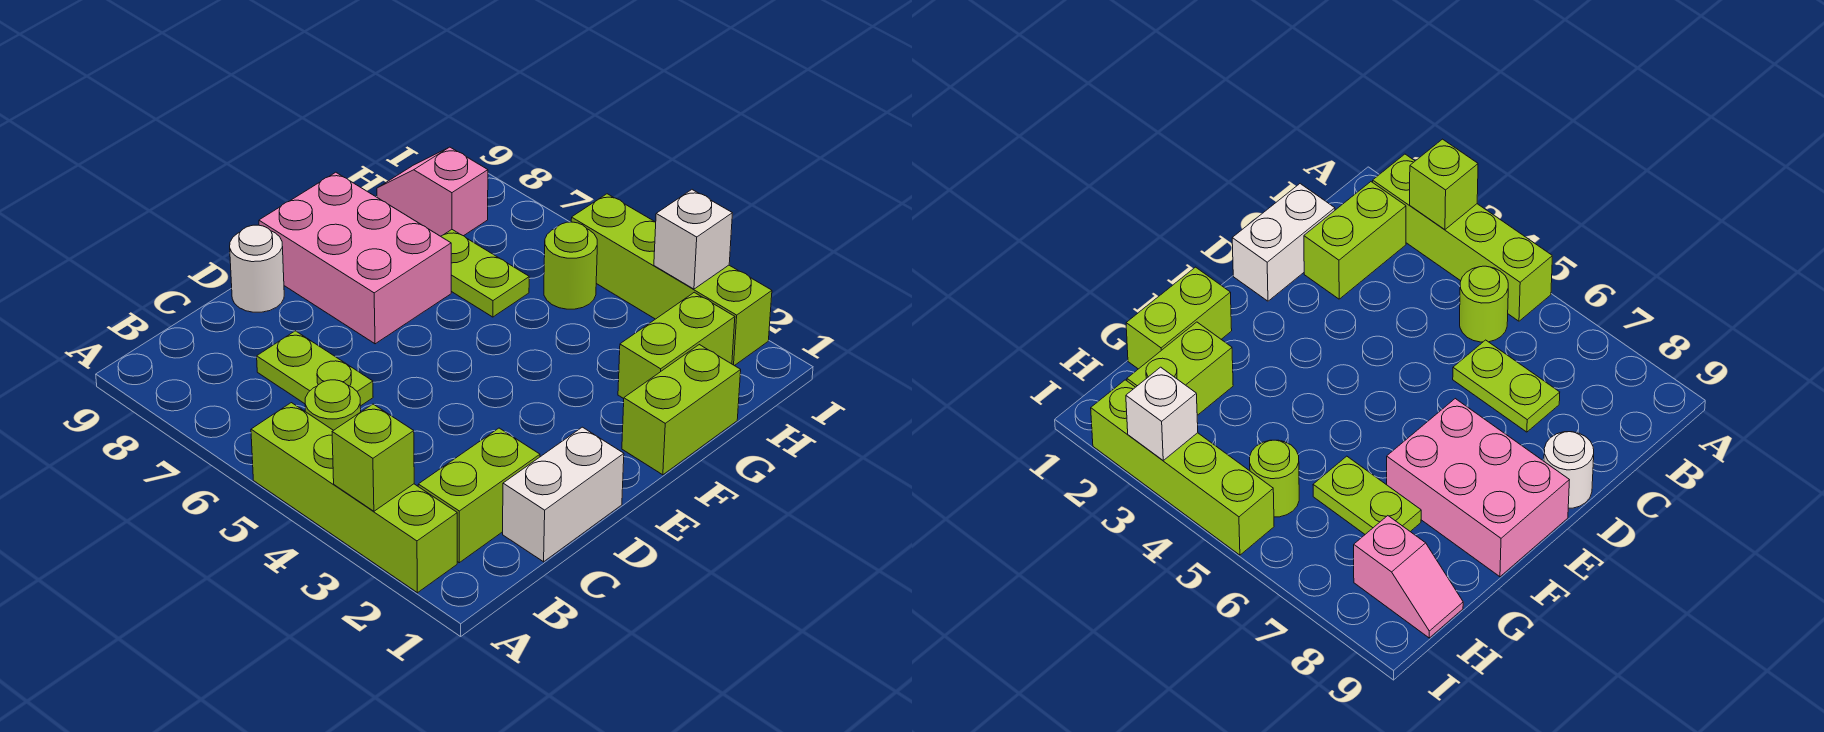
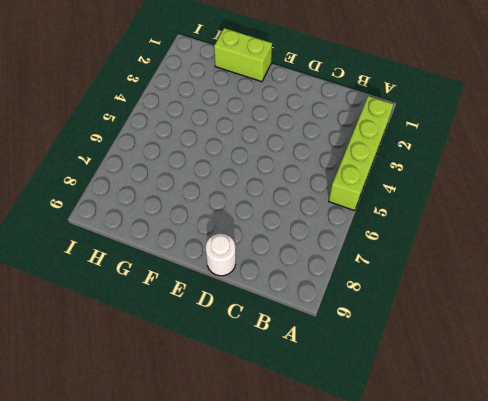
none -> lime 1x2 brick [418,428,540,563]
none -> lime 1x1 round brick [305,380,361,430]
none -> white 1x2 brick [503,427,624,562]

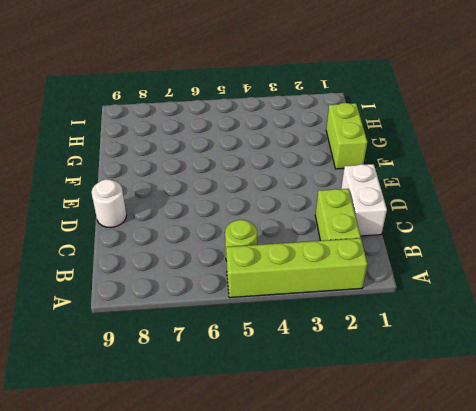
none -> lime 1x2 plate [257,331,373,406]
none -> pink 2x3 brick [259,172,451,344]
none -> lime 1x2 brick [618,292,735,399]

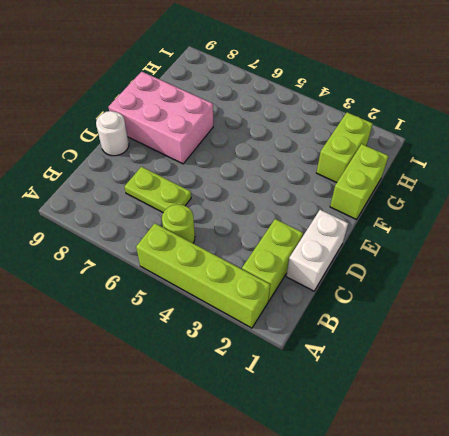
none -> lime 1x2 plate [441,230,529,317]
none -> lime 1x1 round brick [544,222,597,309]
none -> pink 1x2 slope [377,147,488,236]

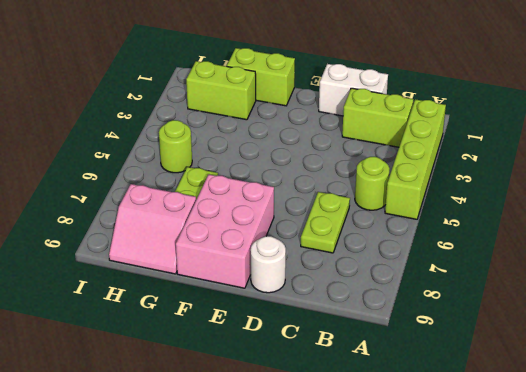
pink 2x2 slope [109,184,196,274] -> pink 1x2 slope [377,147,488,236]
none -> lime 1x4 brick [571,194,772,366]
none -> lime 1x1 brick [332,404,414,511]
none -> white 1x1 brick [654,190,732,289]

